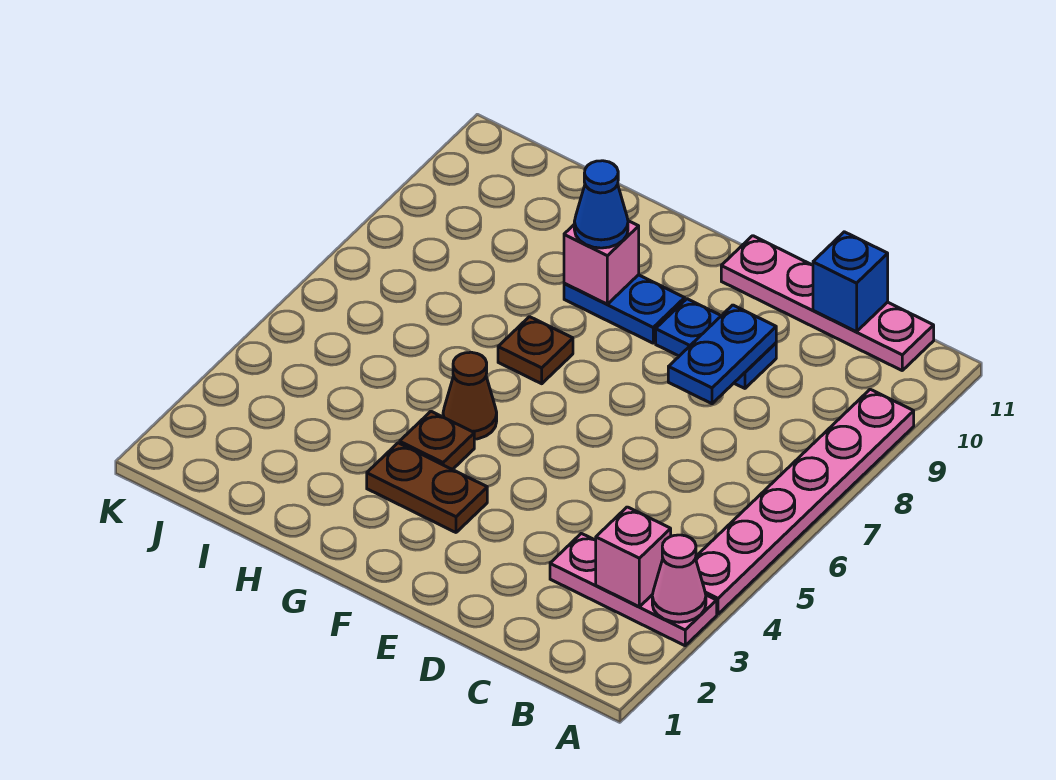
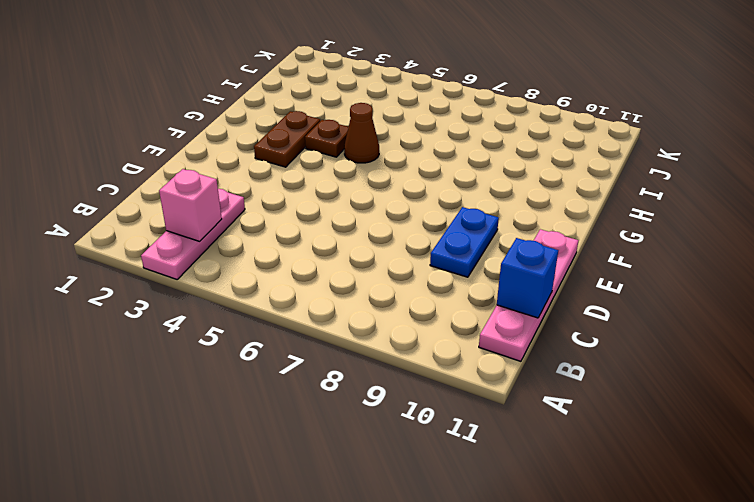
none -> pink 1x6 plate [695,389,914,614]
none -> blue 1x2 plate [564,275,685,343]
none -> brown 1x1 plate [498,317,573,384]

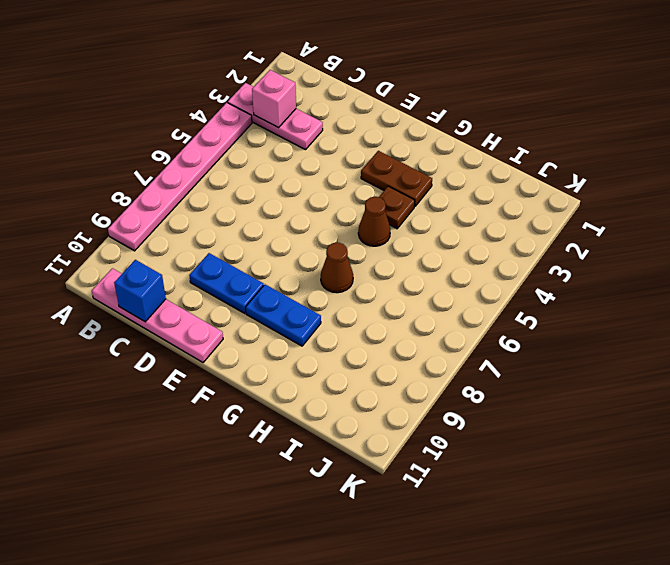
brown 1x1 cone [321,242,353,293] -> brown 1x1 plate [498,317,573,384]
none -> pink 1x1 cone [652,535,706,622]
none -> blue 1x2 plate [668,305,776,404]
none -> pink 1x1 brick [564,221,639,304]

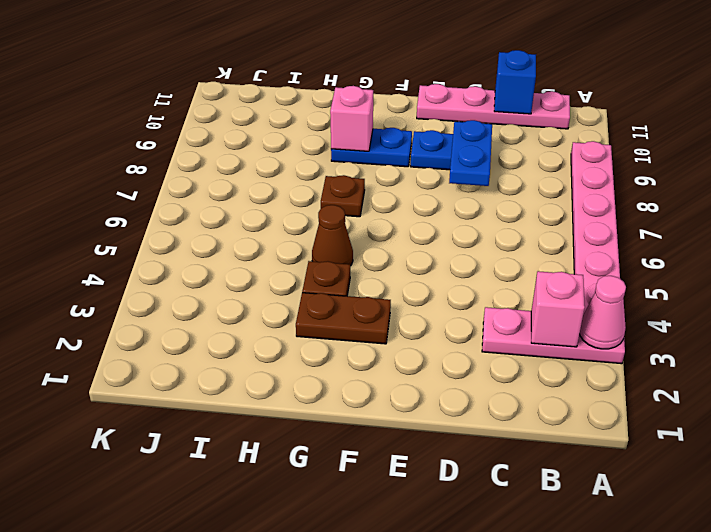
none -> blue 1x1 cone [574,161,628,248]

